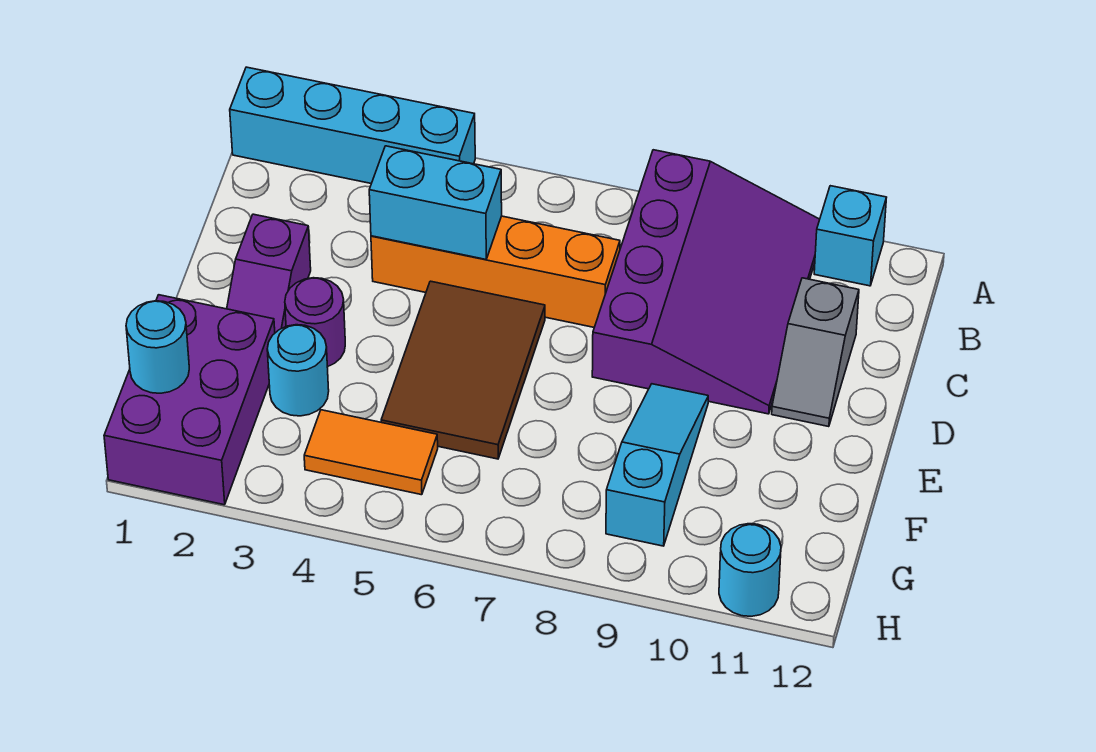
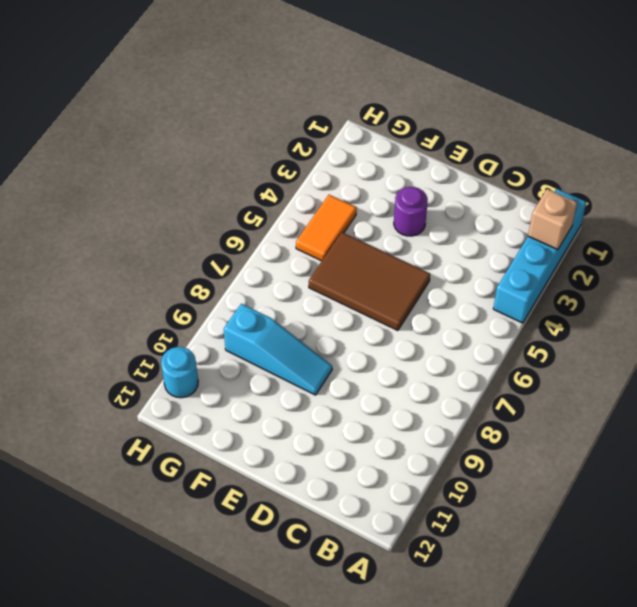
tan 1x1 brick [528,189,577,250] -> none
none -> purple 3x4 slope [592,150,820,414]
none -> cyan 1x1 brick [814,186,887,286]
none -> orange 1x4 brick [371,216,620,327]

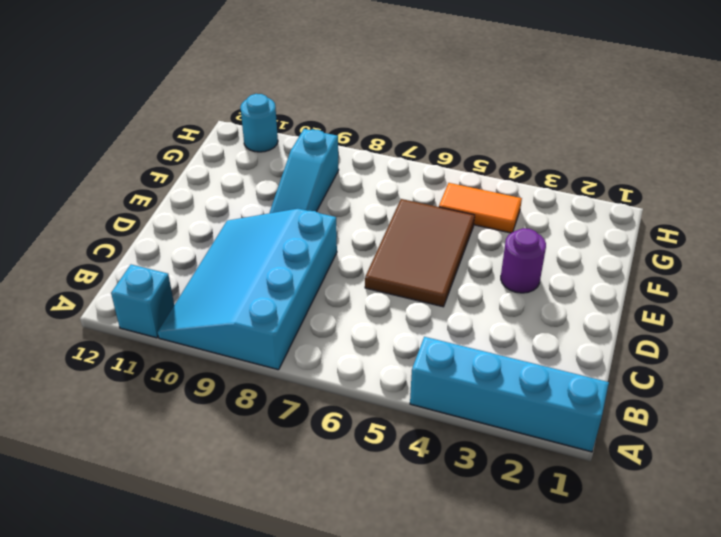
cyan 3x4 slope [158,209,337,370] -> purple 3x4 slope [592,150,820,414]
none -> orange 1x4 brick [371,216,620,327]
none -> grey 1x2 slope [772,278,859,427]
none -> purple 1x2 slope [227,214,311,333]

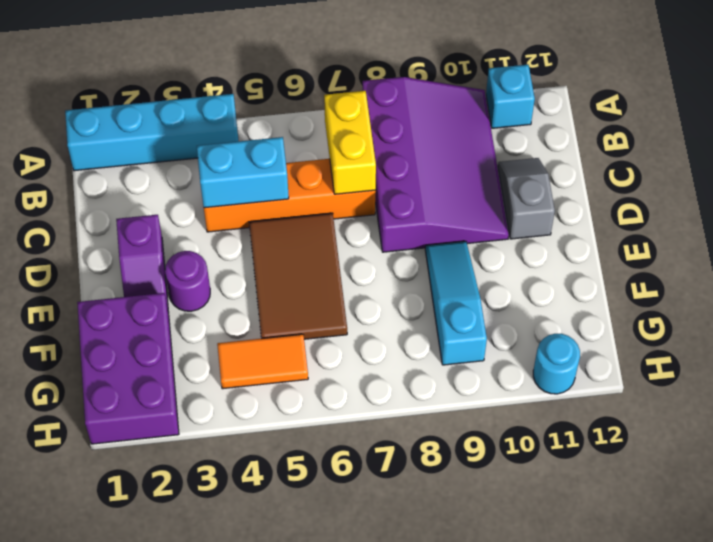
yellow 1x2 brick [324,91,376,194] -> none
grey 1x2 slope [498,158,555,239] -> grey 1x2 slope turned to [772,278,859,427]
none -> cyan 1x1 round brick [267,325,329,416]
none -> cyan 1x1 round brick [126,301,189,393]

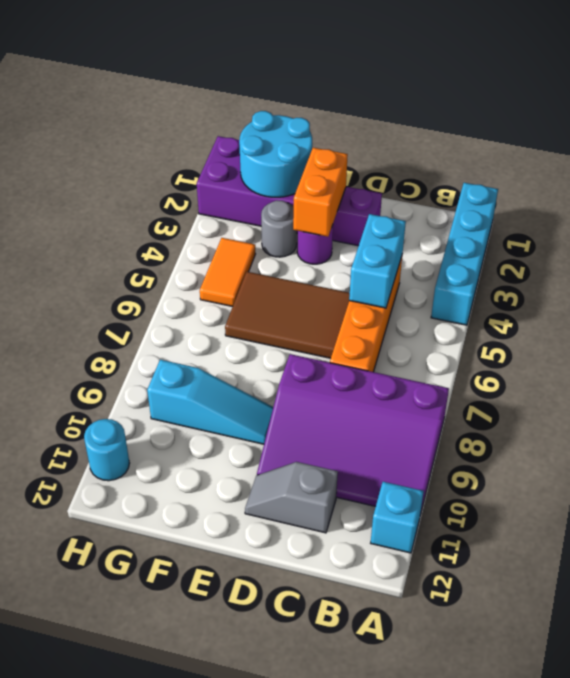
orange 1x2 brick [293,148,348,237] -> none
cyan 2x2 round brick [239,111,312,197] -> cyan 1x1 round brick [126,301,189,393]
grey 1x1 round brick [261,200,297,257] -> cyan 1x1 round brick [267,325,329,416]

